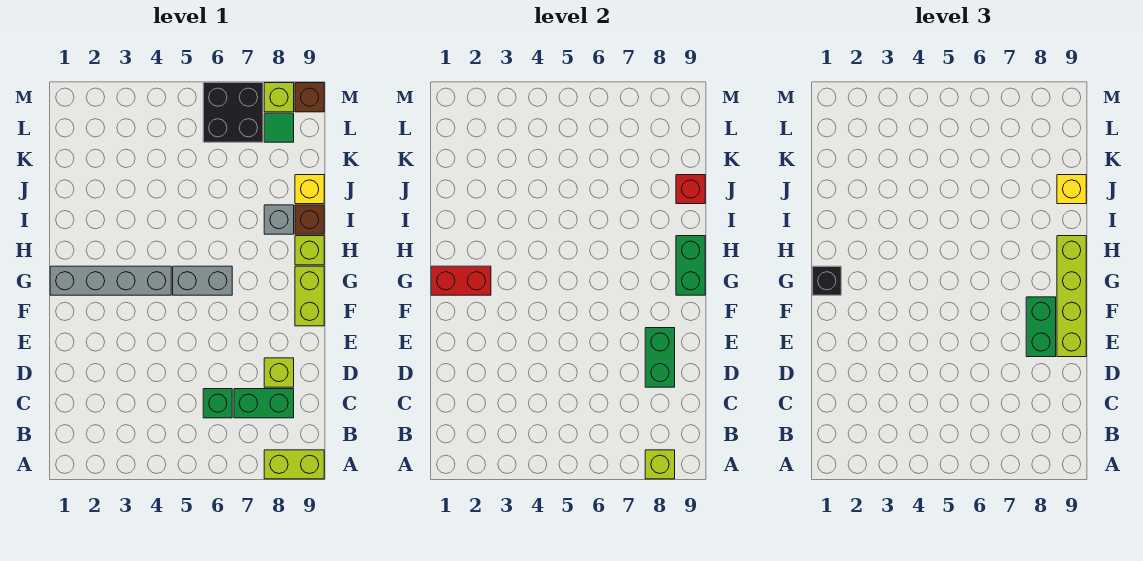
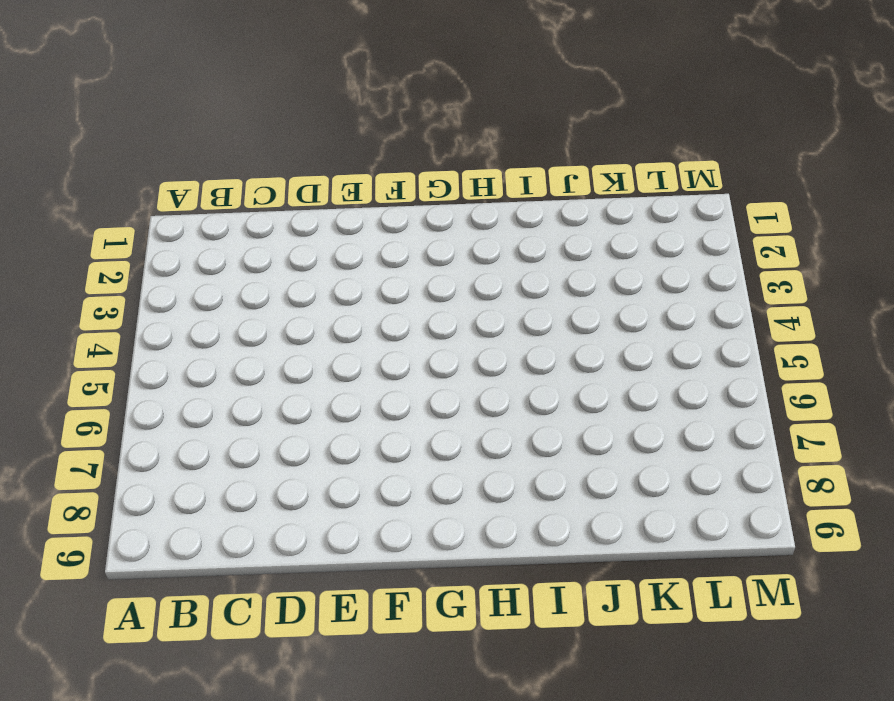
none -> lime 1x2 brick [264,450,324,479]
none -> green 1x1 brick [203,389,232,418]
none -> green 1x2 brick [234,389,294,418]

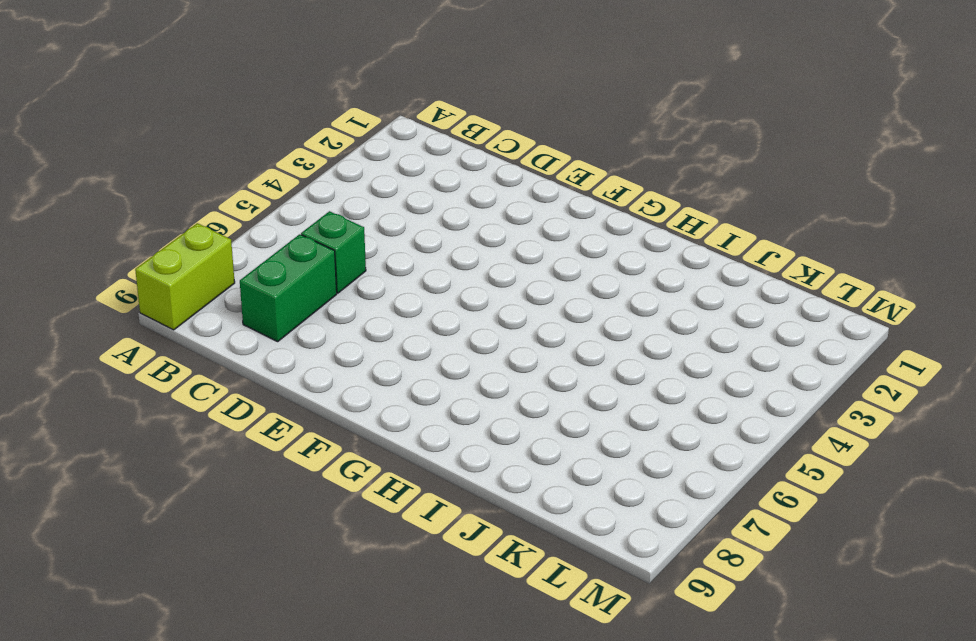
none -> lime 1x1 brick [264,358,294,387]
none -> lime 1x2 brick [295,266,324,326]
none -> grey 1x4 brick [50,266,171,295]

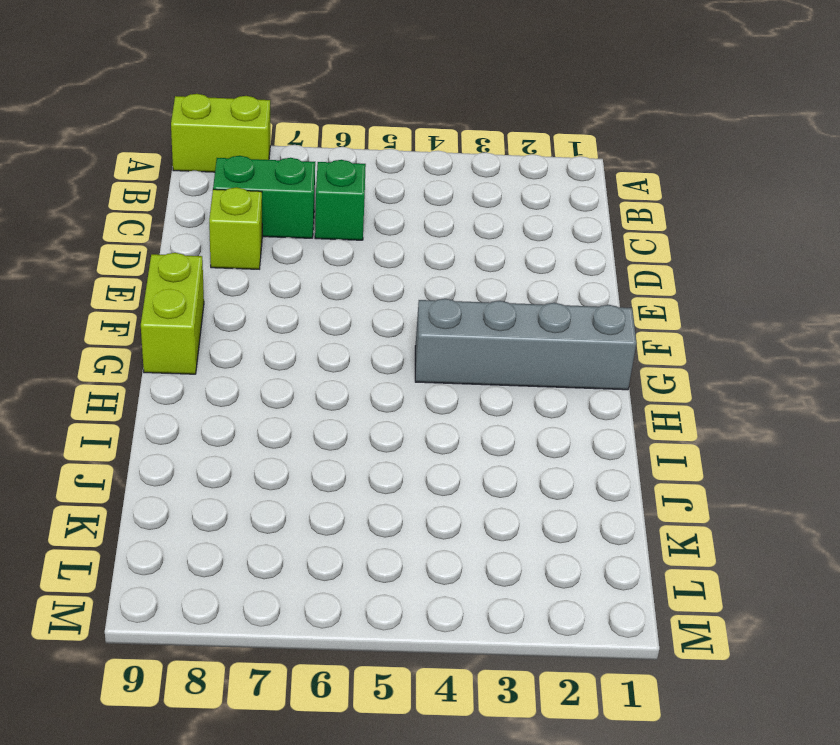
none -> grey 1x2 brick [173,266,232,295]
none -> lime 1x1 brick [295,236,324,265]
none -> grey 1x1 brick [264,205,294,234]

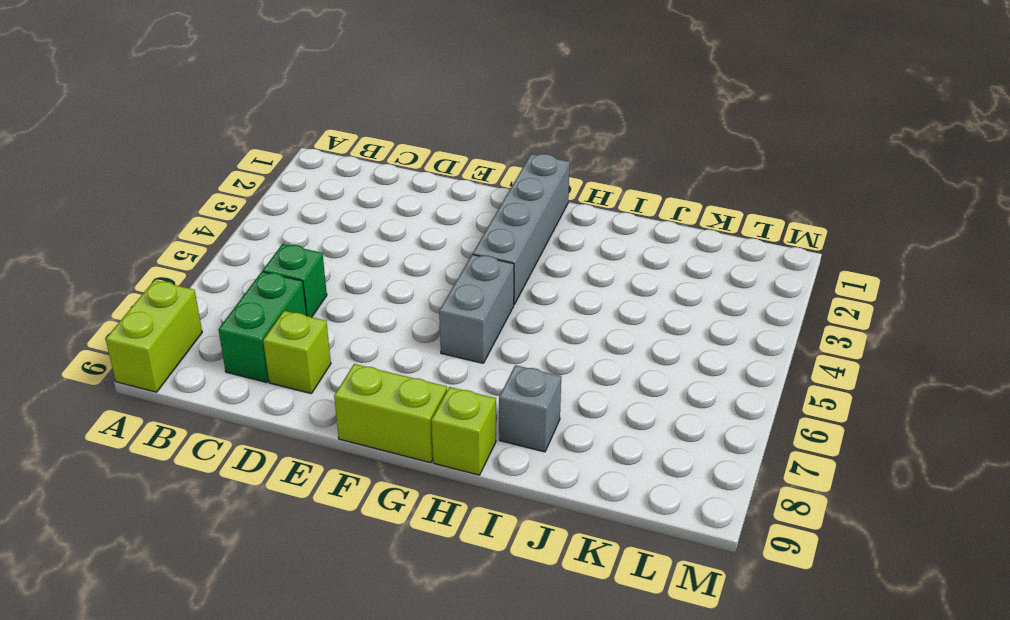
none -> brown 1x1 brick [295,205,324,234]
none -> yellow 1x1 brick [295,175,324,204]
none -> black 2x2 brick [203,83,263,142]

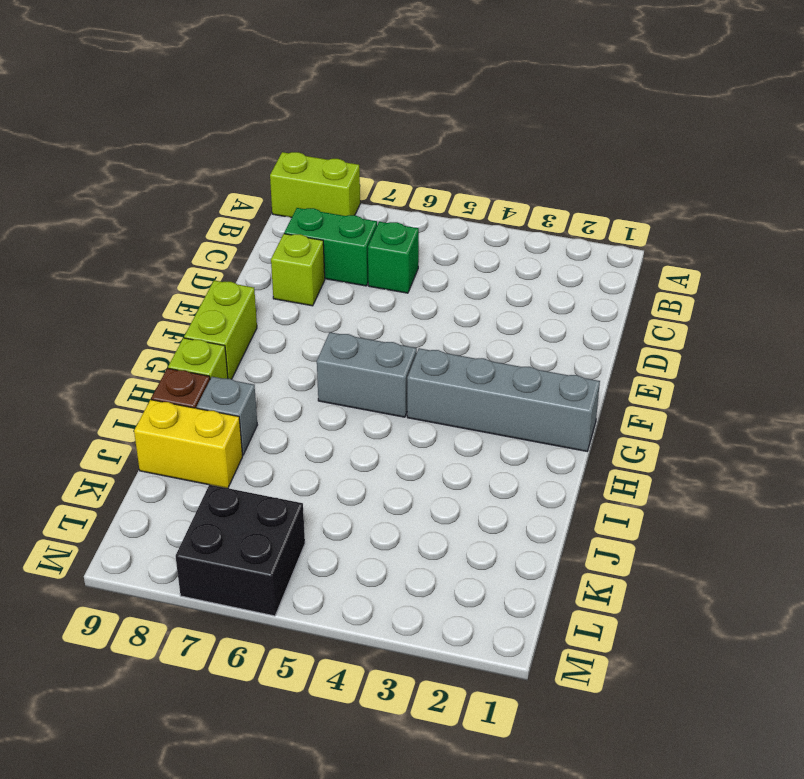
yellow 1x2 brick [134,400,243,488] -> yellow 1x1 brick [295,175,324,204]
none -> green 1x1 tile [264,113,294,142]
none -> lime 1x1 brick [264,83,294,112]
none -> brown 1x1 brick [295,83,324,112]

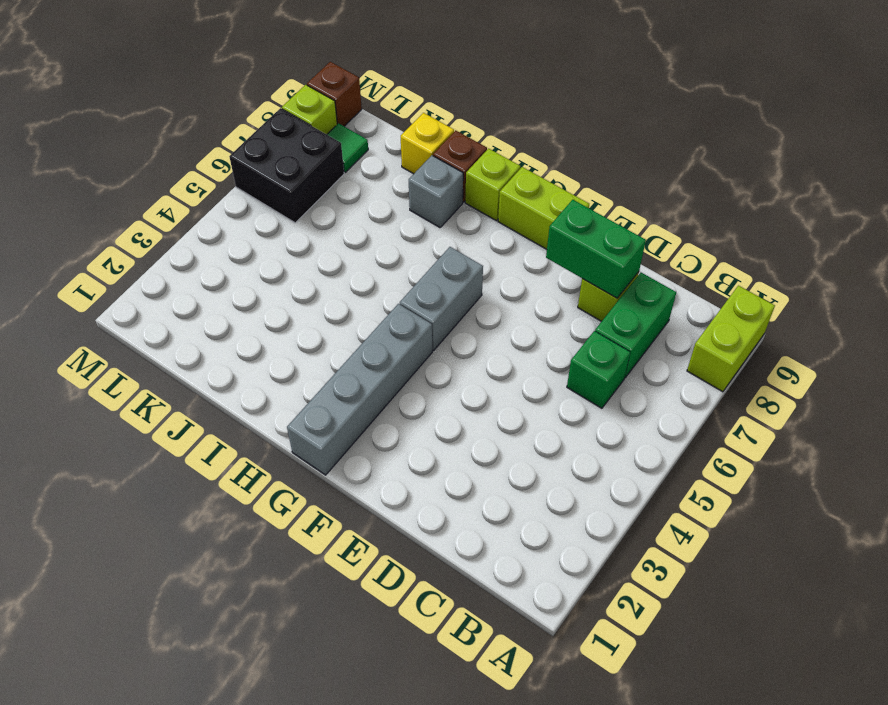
none -> lime 1x1 brick [645,450,675,479]
none -> red 1x2 brick [431,266,491,295]
none -> green 1x2 brick [676,236,705,295]

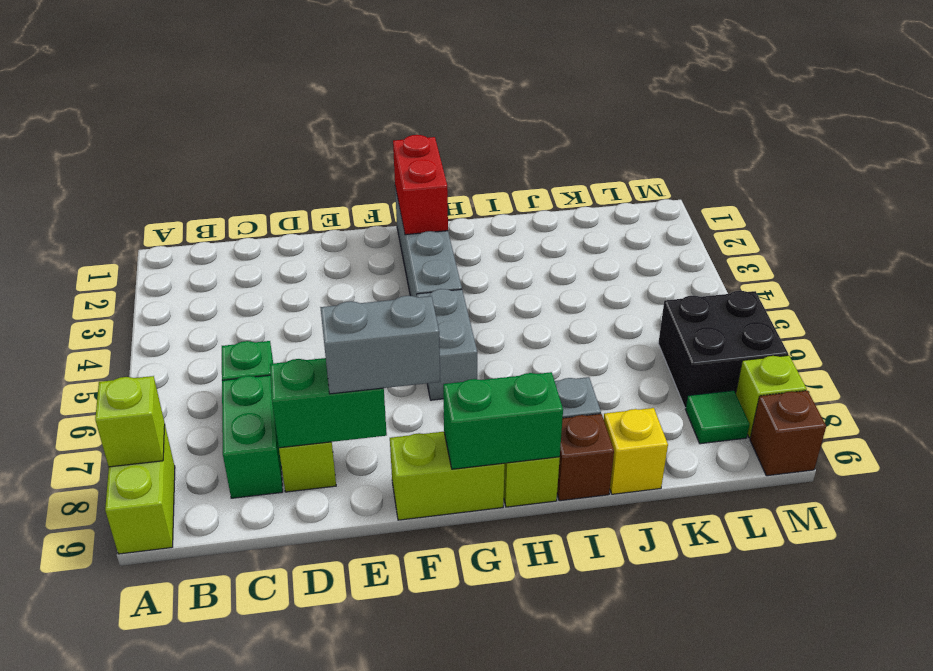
grey 1x2 brick [320,296,440,394] -> green 1x2 brick [1026,297,1056,357]
none -> red 1x1 brick [676,175,705,204]
none -> lime 1x4 brick [1057,236,1086,357]
none -> black 1x1 brick [812,266,841,295]

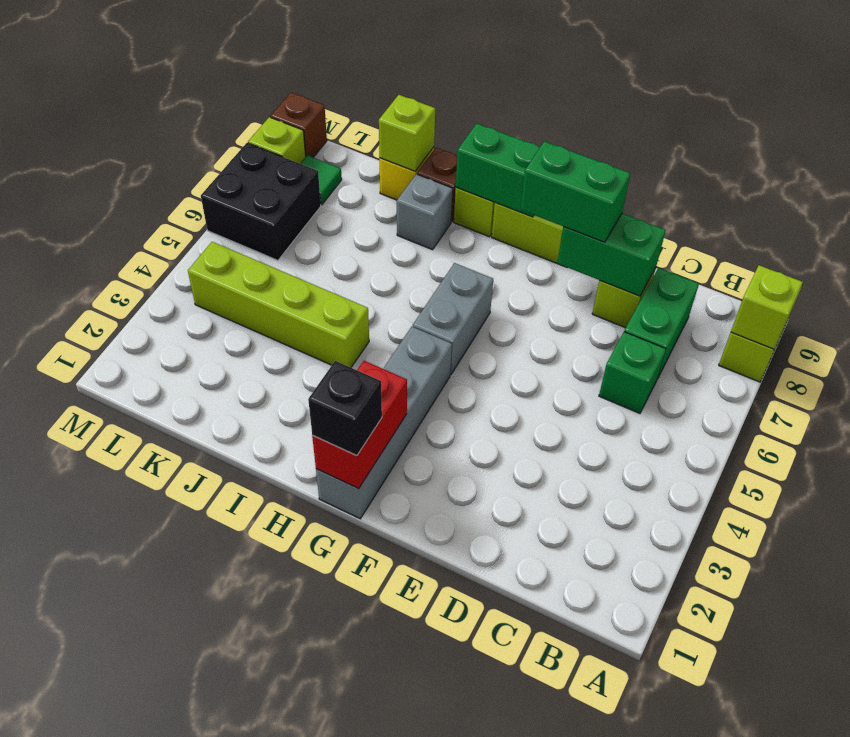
lime 1x4 brick [188,242,369,367] -> lime 1x4 brick moved to [1057,236,1086,357]
lime 1x1 brick [379,95,435,171] -> red 1x1 brick [676,175,705,204]
none -> yellow 1x1 brick [1057,175,1086,204]

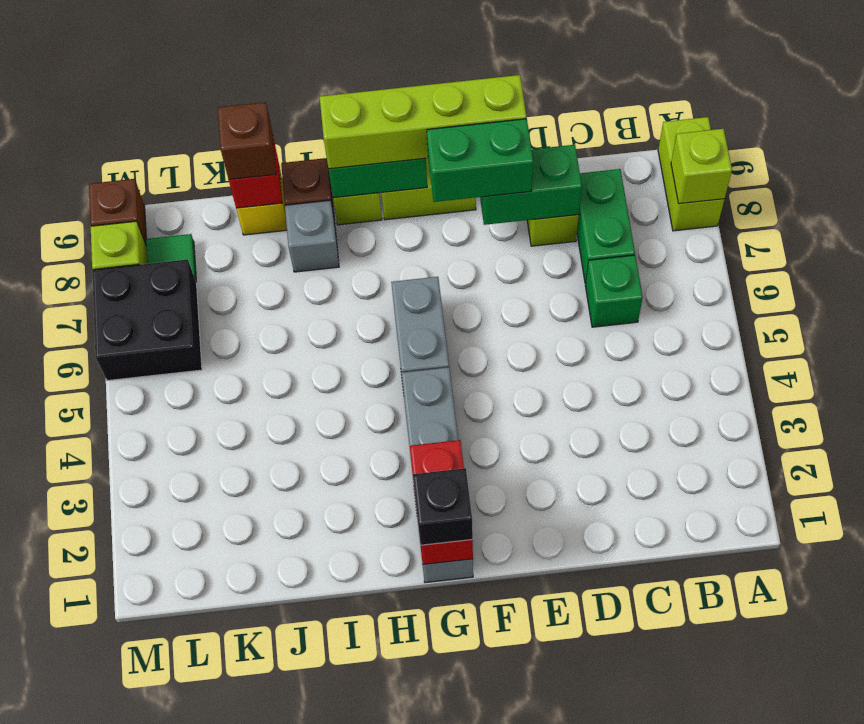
brown 1x1 brick [218,102,276,180] -> yellow 1x1 brick [1057,175,1086,204]

